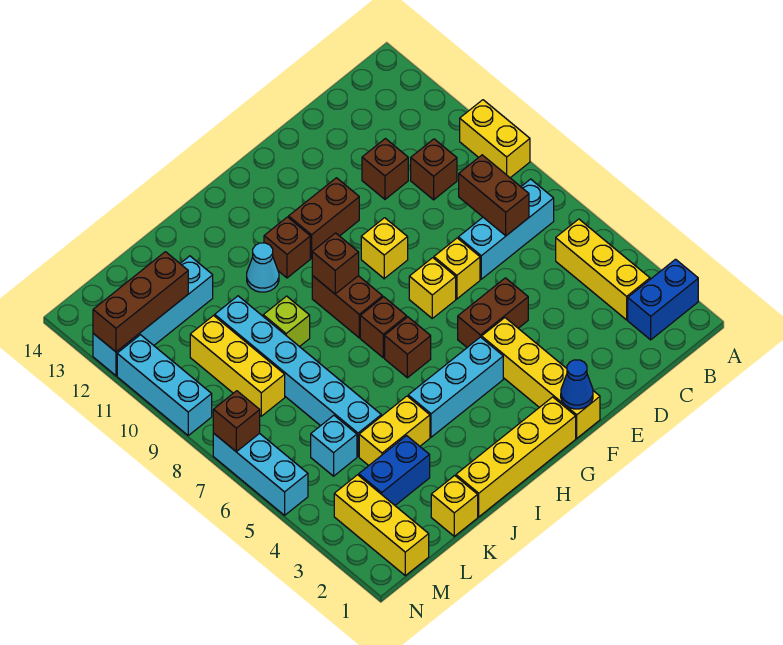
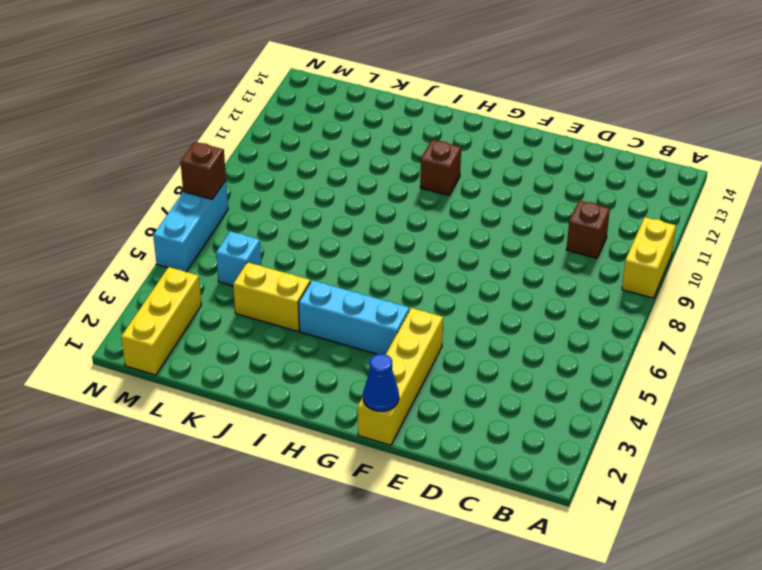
none -> blue 1x2 brick [628,259,698,340]
none -> yellow 1x3 brick [556,219,650,320]
none -> cyan 1x3 brick [458,179,554,279]
none -> brown 1x1 brick [362,139,408,199]

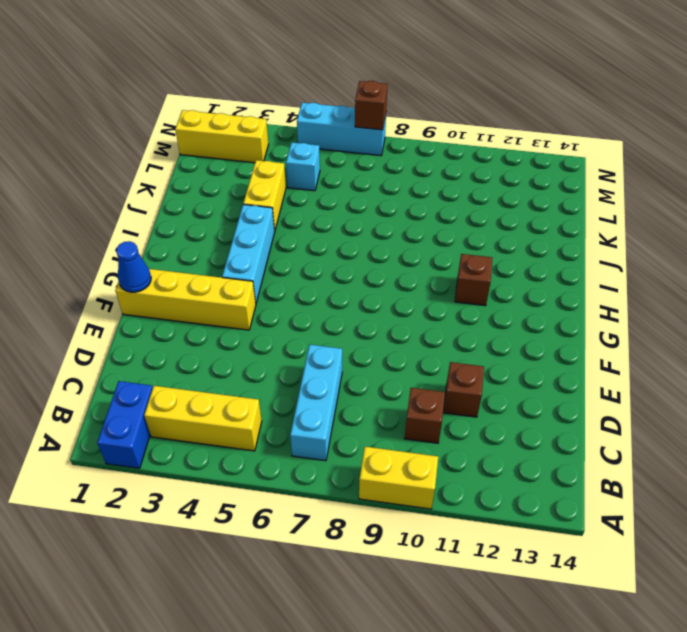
none -> brown 1x2 brick [458,278,528,347]
none -> yellow 1x1 brick [434,238,480,299]
none -> yellow 1x1 brick [409,258,456,318]
none -> yellow 1x1 brick [361,218,408,279]

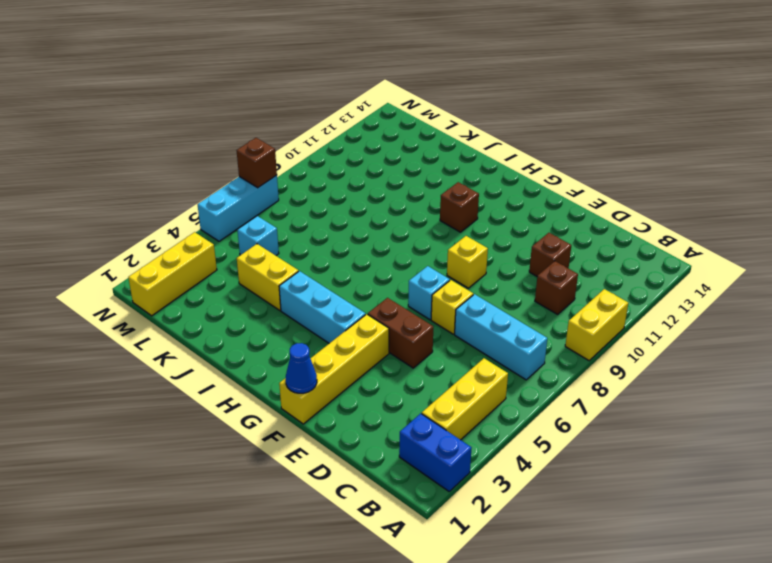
cyan 1x1 brick [408,266,450,320] -> yellow 1x1 brick [409,258,456,318]
none -> brown 1x2 brick [289,178,359,258]
none -> yellow 1x4 brick [456,397,576,517]
none -> brown 1x1 brick [385,317,431,378]
none -> brown 1x1 brick [360,297,407,358]

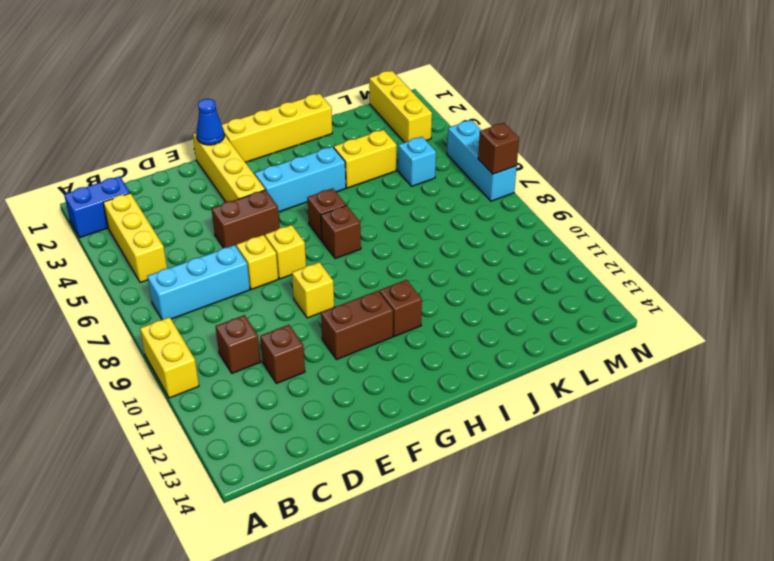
none -> brown 1x2 brick [312,276,383,338]
none -> cyan 1x1 cone [247,243,279,292]
none -> lime 1x1 brick [263,296,310,347]
none -> yellow 1x1 brick [431,476,478,536]

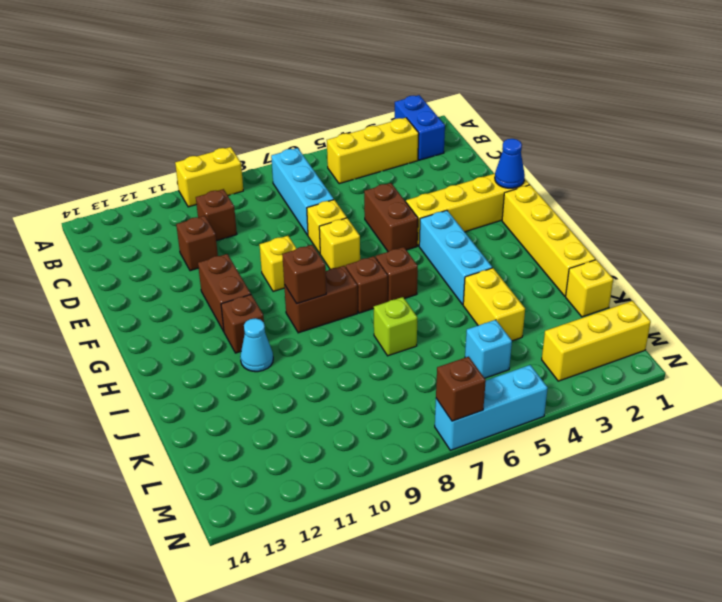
lime 1x1 brick [374,297,418,356] -> lime 1x1 brick moved to [263,296,310,347]
none -> blue 1x2 brick [359,436,430,505]
none -> cyan 1x6 brick [215,296,381,456]
none -> cyan 1x4 brick [93,256,213,376]
none -> yellow 1x3 brick [190,316,285,416]

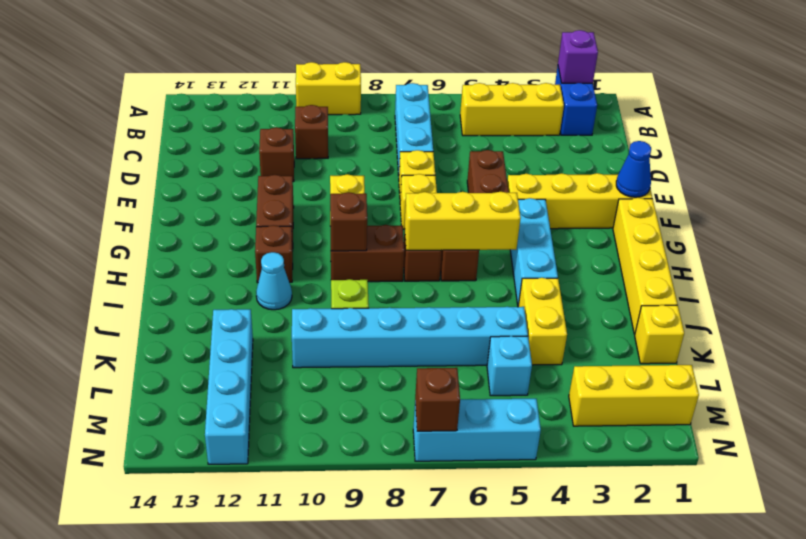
purple 1x1 brick [558,30,598,83] -> none
yellow 1x3 brick [405,192,521,250] -> yellow 1x3 brick moved to [190,316,285,416]
none -> blue 1x2 brick [359,436,430,505]
none -> cyan 1x3 brick [117,335,212,435]
none -> brown 1x2 brick [459,155,529,236]
none -> brown 1x3 brick [93,252,188,352]

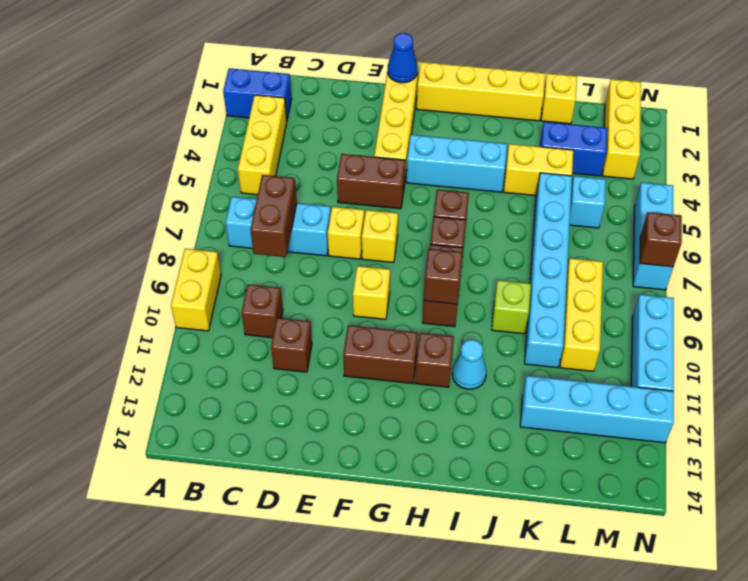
none -> brown 1x3 brick [93,252,188,352]

